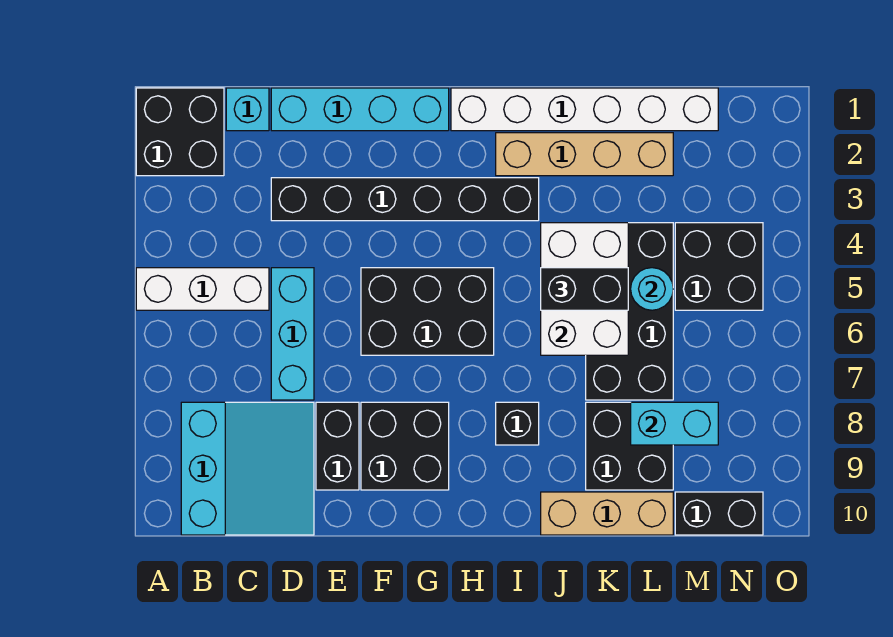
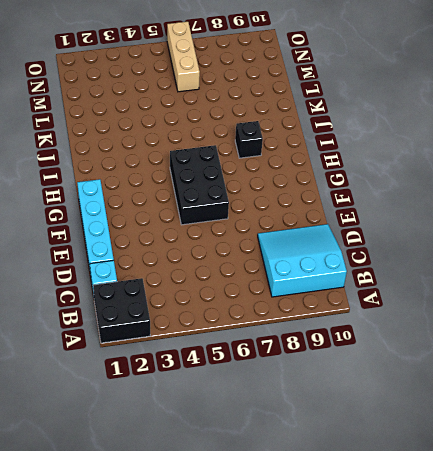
tan 1x3 brick [167,22,200,92] -> tan 1x3 brick moved to [541,492,673,535]
none -> white 1x3 brick [136,268,269,310]
none -> black 1x6 brick [271,178,539,221]
none -> cyan 1x3 brick [271,268,314,400]

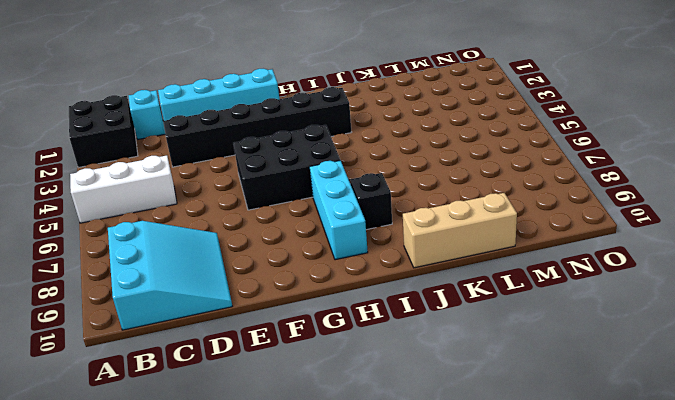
cyan 1x3 brick [310,160,368,260] -> cyan 1x3 brick moved to [271,268,314,400]
none -> black 1x2 brick [316,402,359,490]
none -> black 2x2 brick [361,402,449,490]
none -> white 1x6 brick [451,88,718,131]

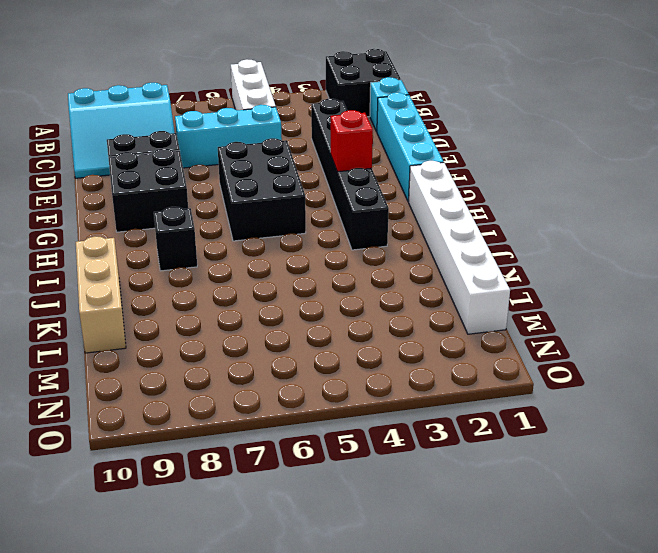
red 1x1 brick [331,110,373,172] -> none
none -> tan 1x4 brick [496,133,673,176]
none -> black 2x4 brick [586,223,673,400]
none -> black 2x2 brick [586,402,673,490]

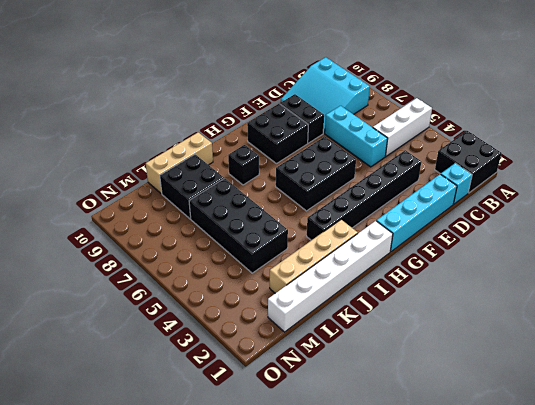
none -> black 2x2 brick [675,223,763,310]
none -> black 1x2 brick [675,492,763,535]
none -> white 2x3 brick [541,223,628,355]

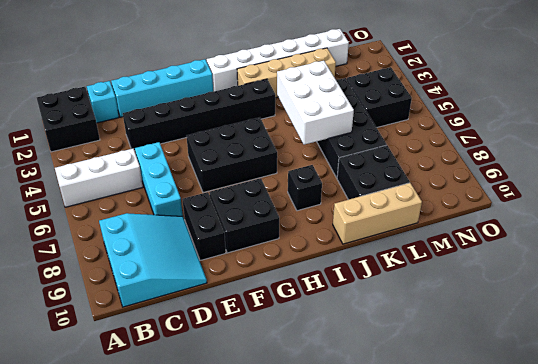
none -> black 1x2 brick [675,492,763,535]
none -> cyan 1x1 round brick [631,268,673,310]
none -> cyan 1x2 brick [631,402,718,445]

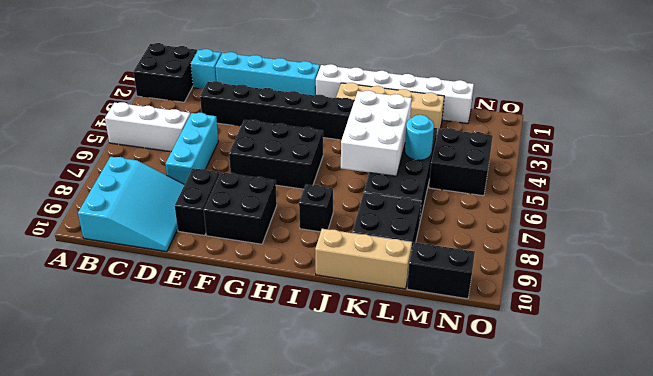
none -> cyan 1x2 brick [631,402,718,445]
none -> black 1x2 brick [541,268,628,310]

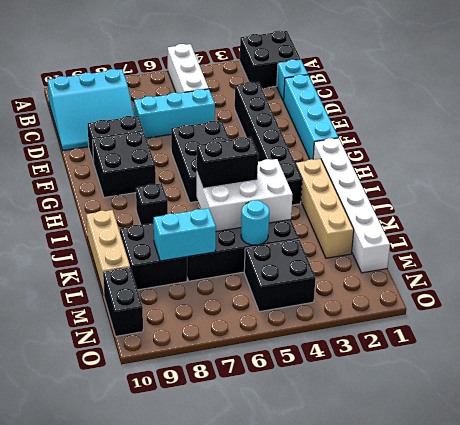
black 1x2 brick [197,137,258,188] -> black 1x2 brick turned to [541,268,628,310]
cyan 1x2 brick [154,208,216,261] -> cyan 1x2 brick turned to [631,402,718,445]

